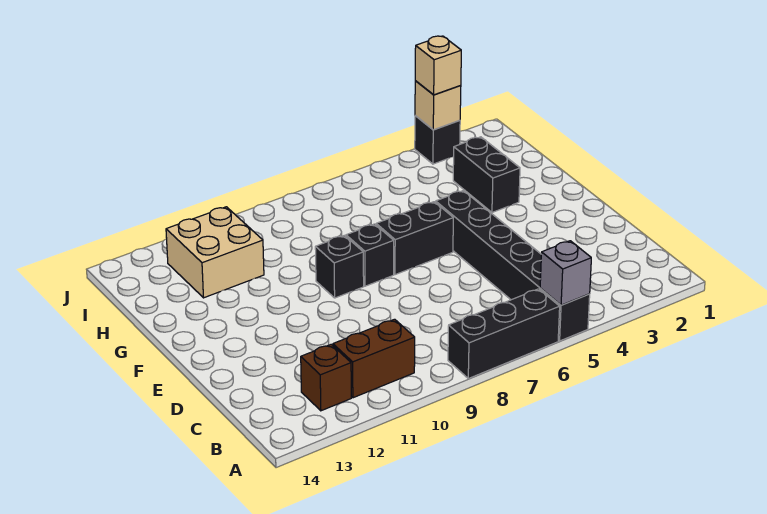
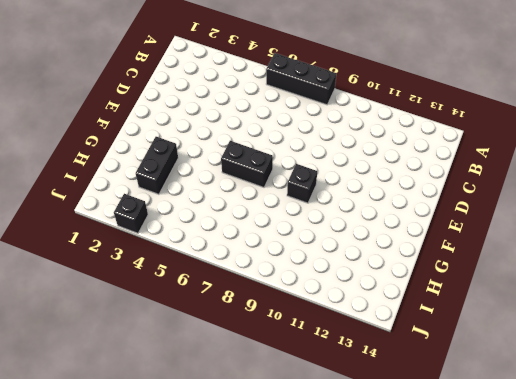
none -> black 1x6 brick [436,191,590,341]
none -> brown 1x2 brick [333,319,415,398]
none -> brown 1x1 brick [301,344,351,411]

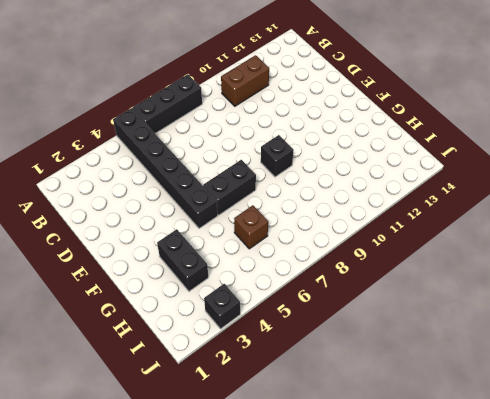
brown 1x1 brick [234,205,268,249] -> brown 1x1 brick moved to [301,344,351,411]
none -> black 1x1 brick [346,224,394,286]
none -> tan 2x2 brick [166,207,264,298]
none -> grey 1x1 brick [540,241,591,305]

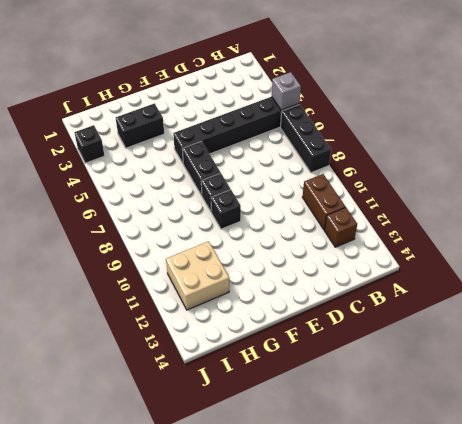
none -> tan 1x1 brick [415,81,461,130]
none -> tan 1x1 brick [415,36,461,95]

